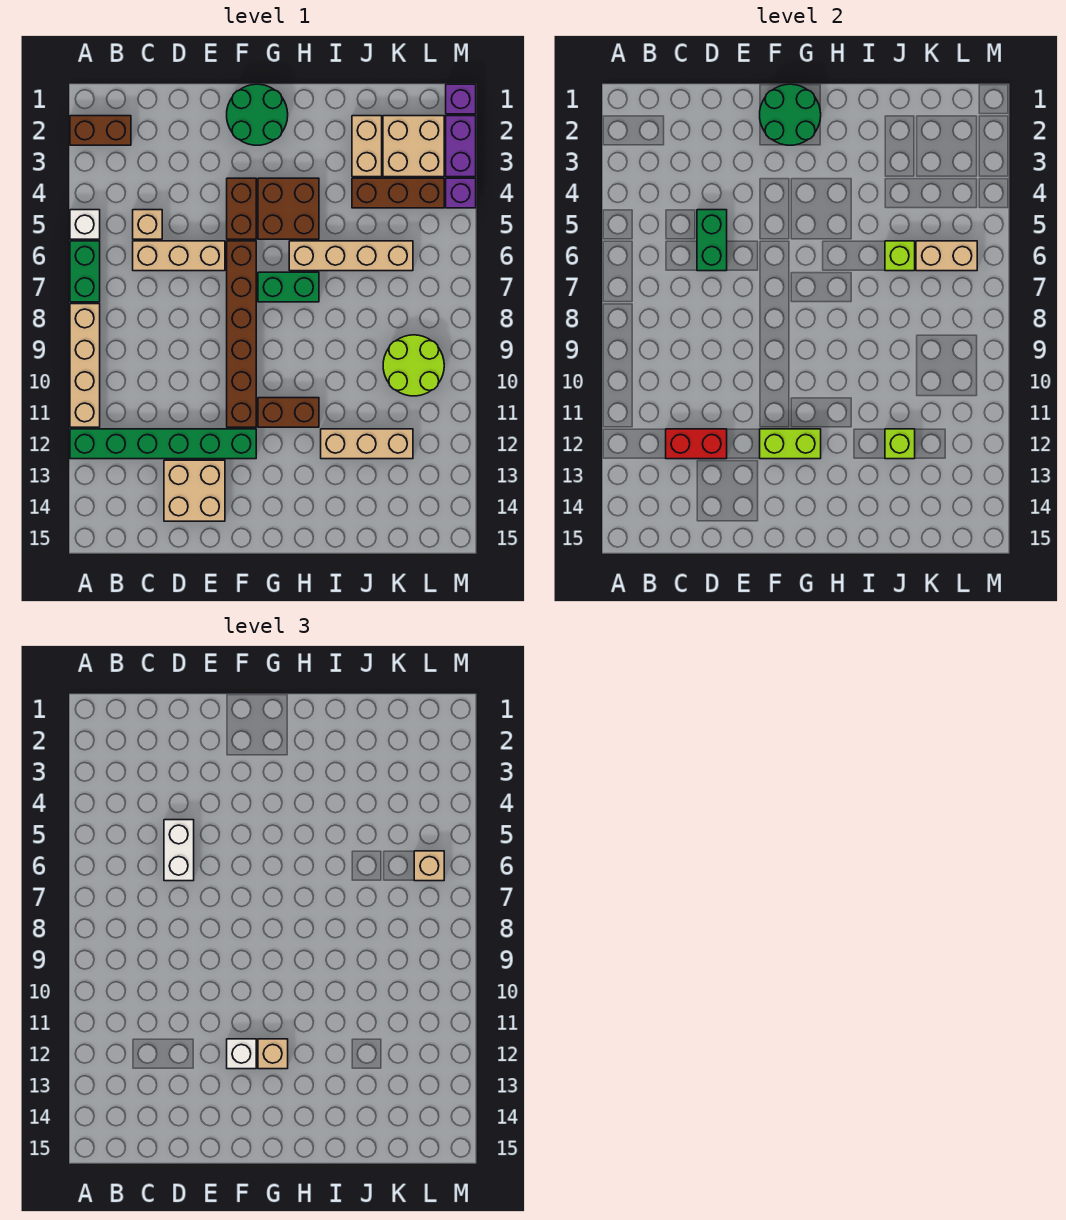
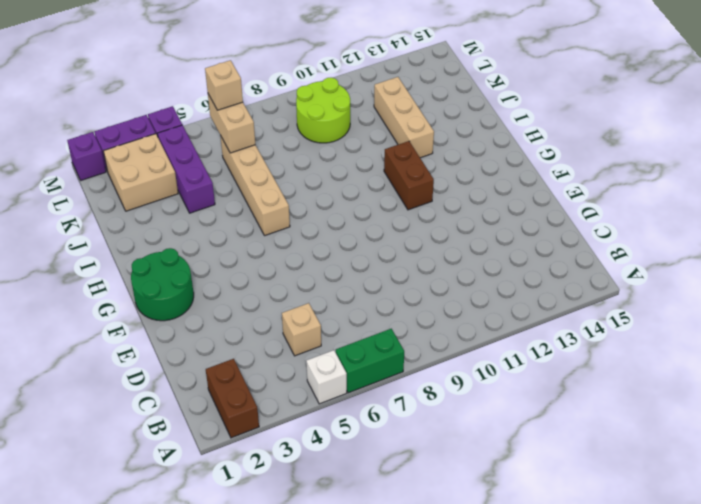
purple 1x3 brick [157,125,215,213] -> brown 1x3 brick [352,178,444,208]
none -> tan 1x4 brick [70,304,100,427]
none -> green 1x6 brick [70,429,256,459]
none -> tan 1x3 brick [133,241,225,271]
none -> tan 2x2 brick [164,460,225,521]

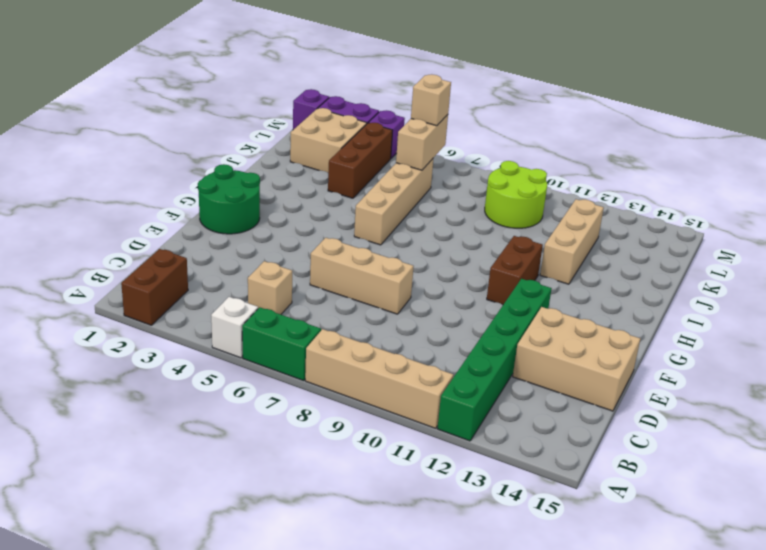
tan 2x3 brick [513,307,640,411] -> tan 2x2 brick [164,460,225,521]
tan 1x3 brick [310,238,414,314] -> tan 1x3 brick turned to [133,241,225,271]
none -> brown 1x2 brick [227,178,256,239]
none -> brown 1x6 brick [227,241,256,427]
none -> brown 2x2 brick [258,178,319,239]
none -> green 1x2 brick [258,272,319,302]

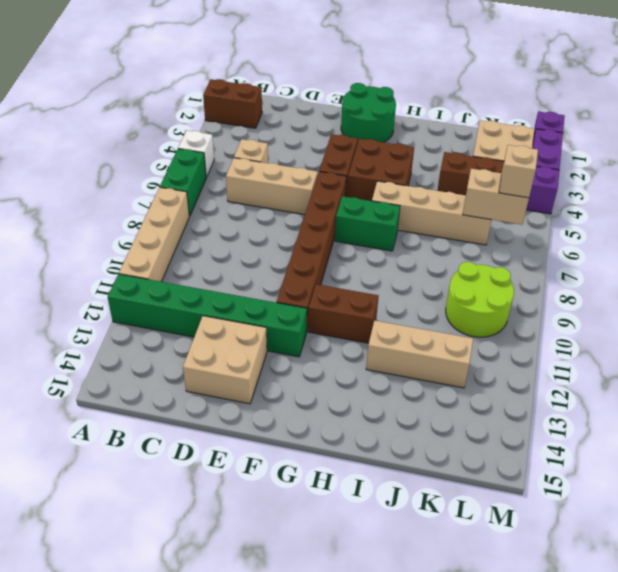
none -> tan 1x2 brick [352,116,382,177]
none -> red 1x2 brick [666,429,727,459]
none -> green 1x2 brick [697,210,727,271]
none -> green 2x2 round brick [760,84,821,145]

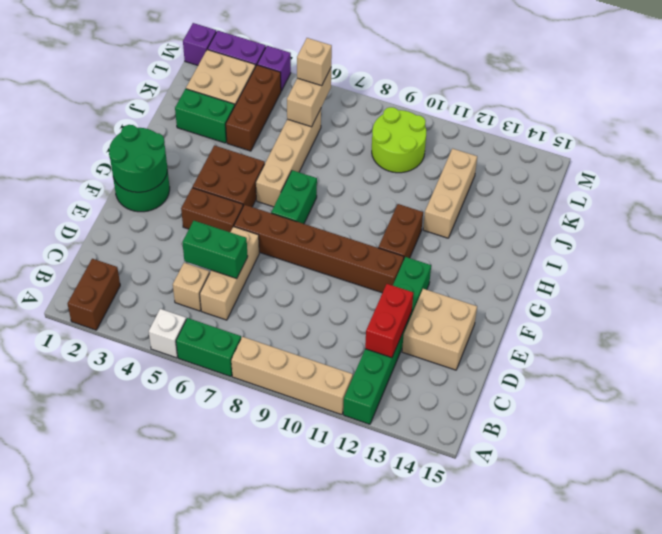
green 1x2 brick [175,89,235,143] -> tan 1x2 brick [352,116,382,177]
none -> lime 1x2 brick [760,429,821,459]
none -> lime 1x1 brick [885,241,915,271]
none -> lime 1x1 brick [885,429,915,459]
none -> white 1x2 brick [164,820,194,881]

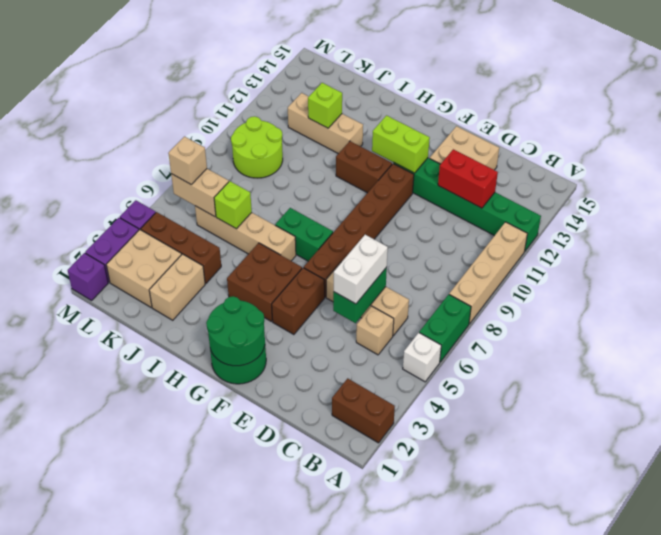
none -> white 1x1 brick [227,1039,256,1069]
none -> tan 1x1 brick [258,1039,288,1069]

